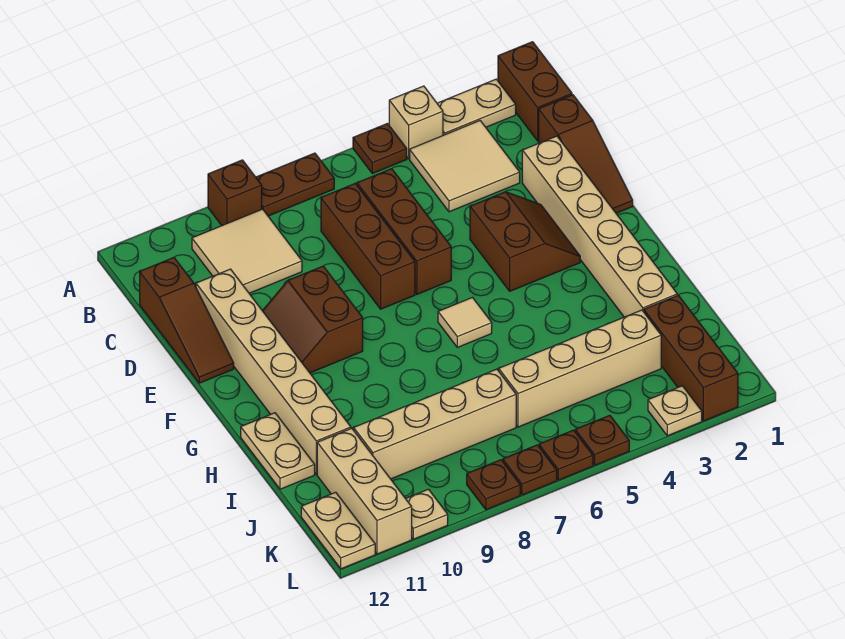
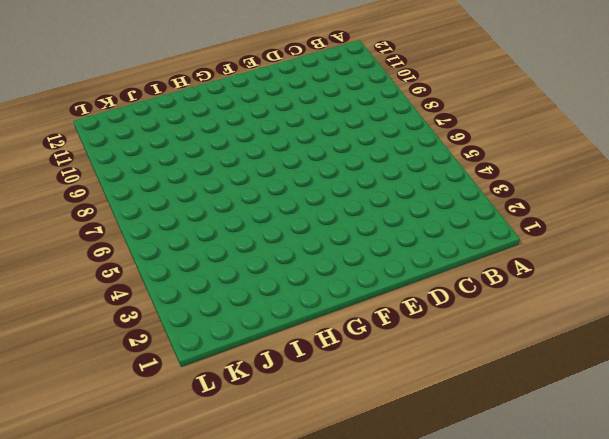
none -> brown 1x2 brick [498,42,572,141]
none -> tan 1x2 plate [437,79,516,135]
none -> tan 1x1 brick [389,86,443,159]

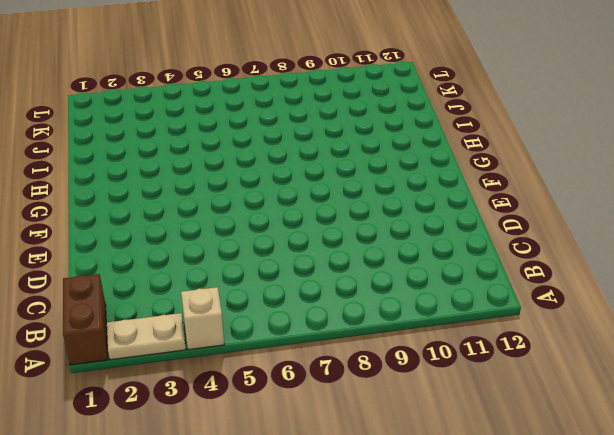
none -> brown 1x1 plate [353,124,407,173]
none -> brown 1x2 plate [256,153,334,216]
none -> brown 1x1 brick [208,160,262,225]

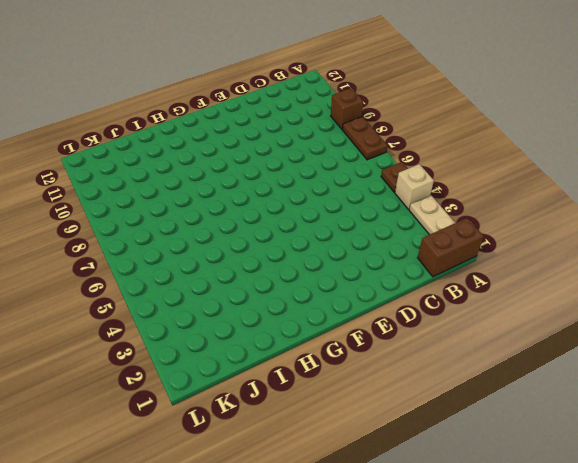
none -> tan 2x2 tile [410,121,520,212]
none -> tan 2x2 tile [192,209,302,293]
none -> brown 1x3 slope [539,95,633,213]

